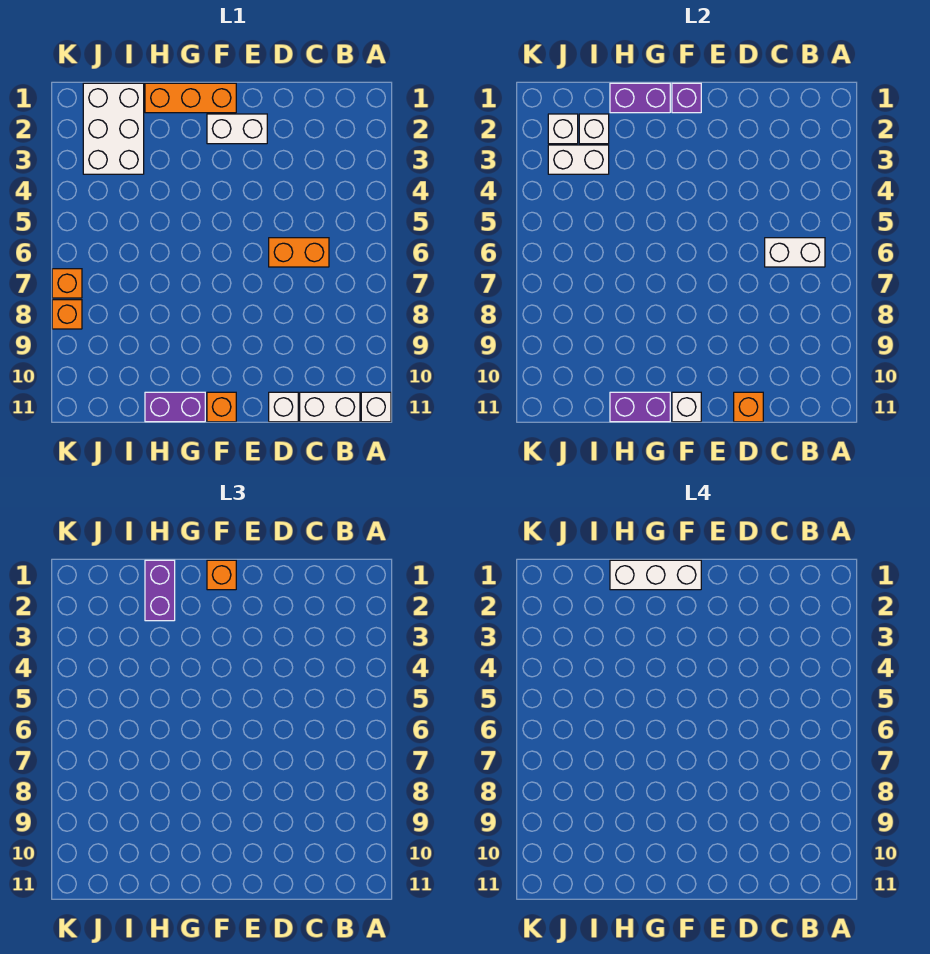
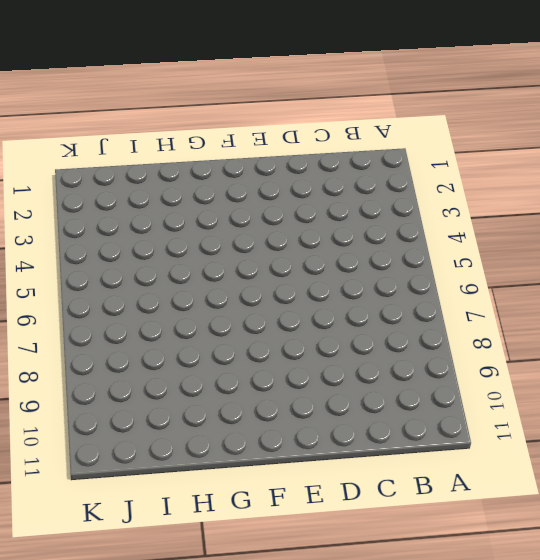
none -> white 1x1 brick [361,392,391,422]
none -> white 1x2 brick [300,392,360,422]
none -> orange 1x2 brick [269,238,329,267]

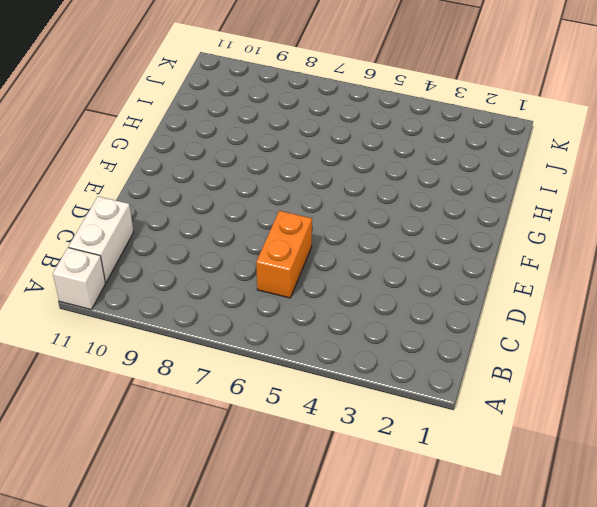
none -> white 1x1 brick [269,392,298,422]
none -> white 1x2 brick [207,114,267,144]
none -> orange 1x3 brick [145,83,236,113]

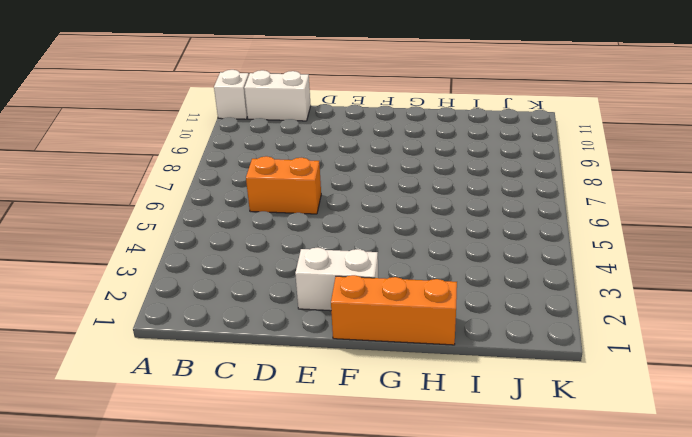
none -> white 1x1 brick [269,392,298,422]
none -> orange 1x1 brick [207,392,236,422]
none -> purple 1x2 brick [145,392,205,422]

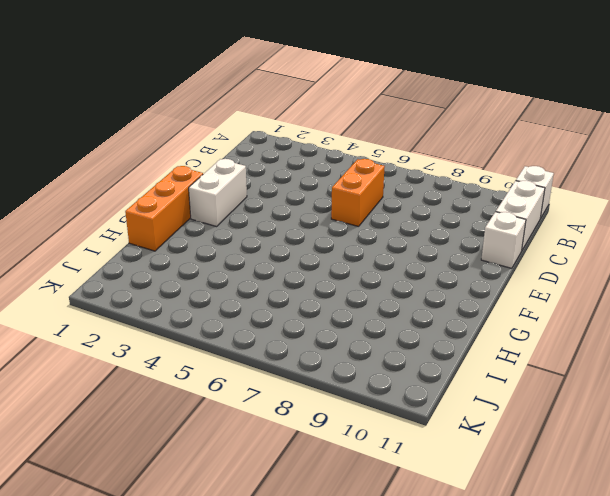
none -> orange 1x1 brick [207,392,236,422]
none -> purple 1x2 brick [145,392,205,422]
none -> white 2x3 brick [83,83,144,174]

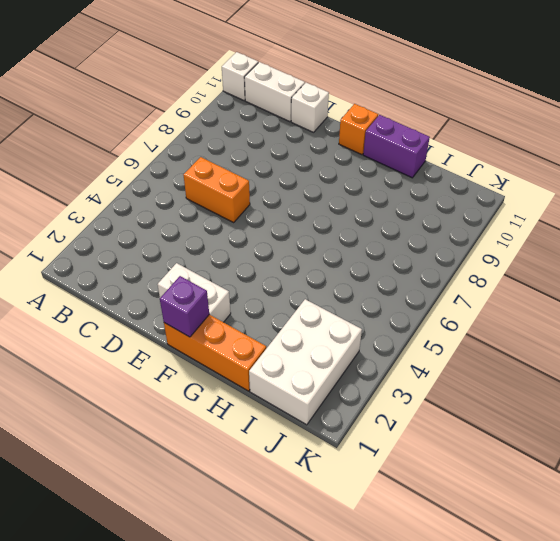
none -> orange 1x1 brick [52,269,82,298]
none -> orange 1x1 brick [52,300,82,329]
none -> white 1x2 brick [765,238,825,267]

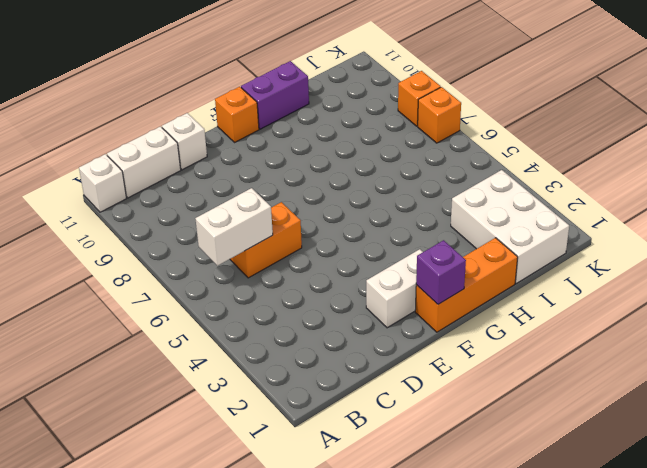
none -> orange 1x1 brick [734,392,763,422]
none -> white 1x1 brick [672,392,701,422]
none -> purple 1x2 brick [610,83,670,113]

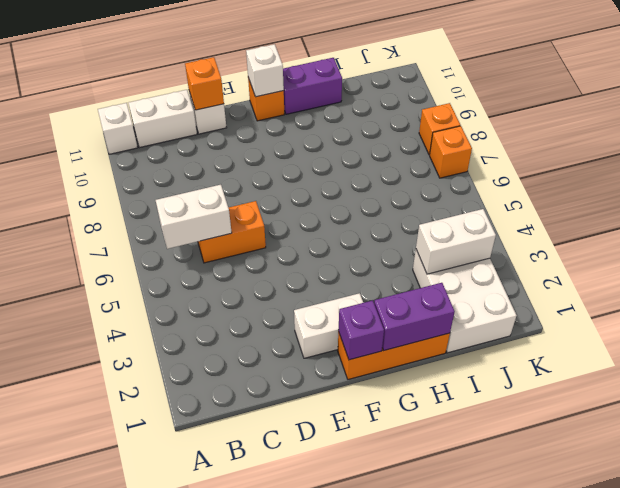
none -> purple 1x2 brick [610,392,670,422]
none -> white 1x1 brick [579,114,609,144]
none -> white 1x1 brick [548,114,578,144]

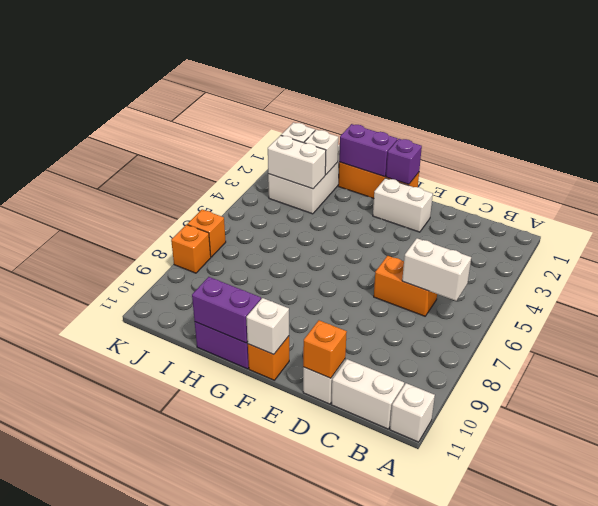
none -> orange 1x1 brick [207,560,236,590]
none -> purple 1x2 brick [145,560,175,621]
none -> white 1x3 brick [610,560,701,590]

